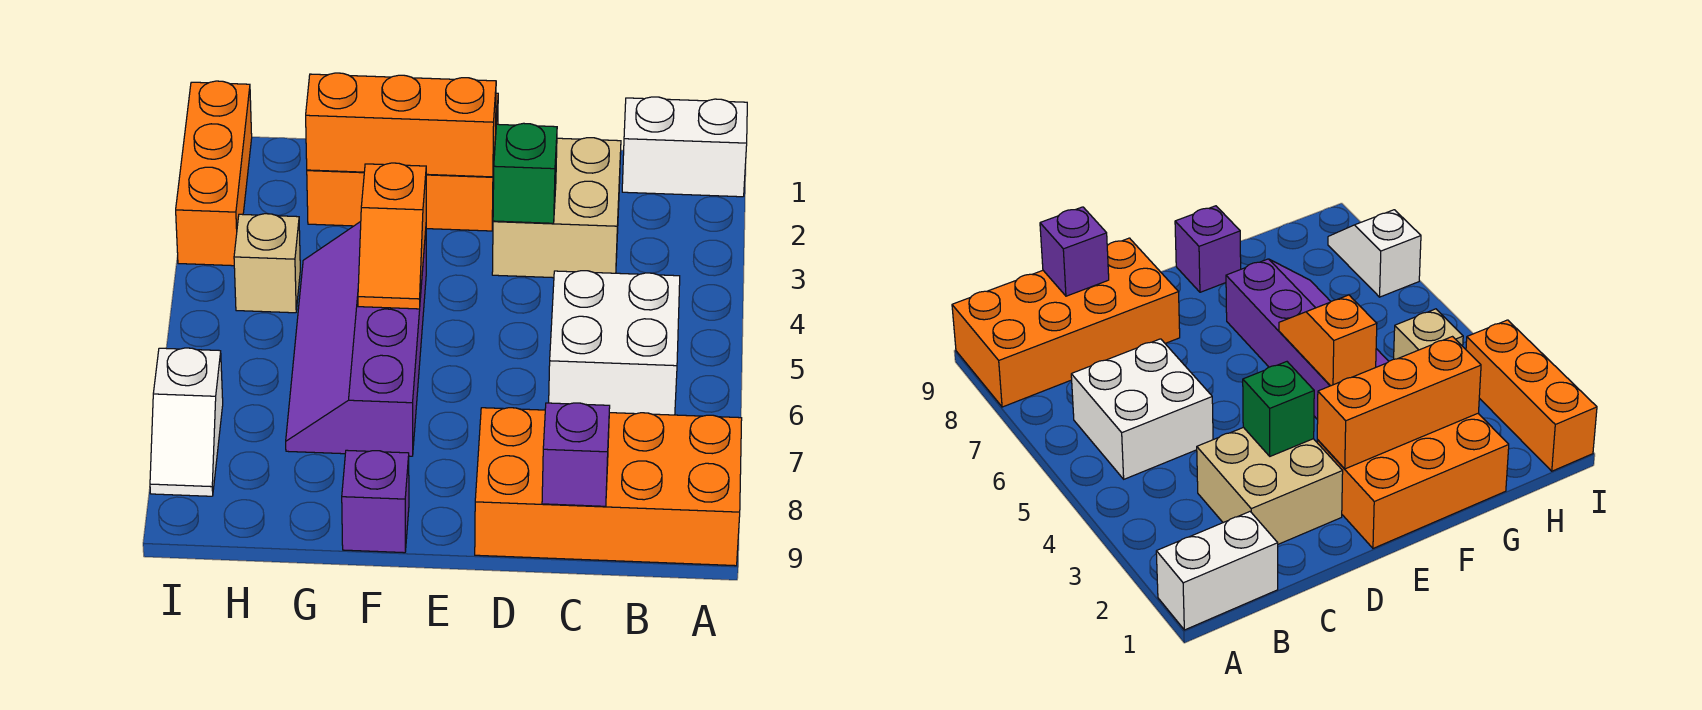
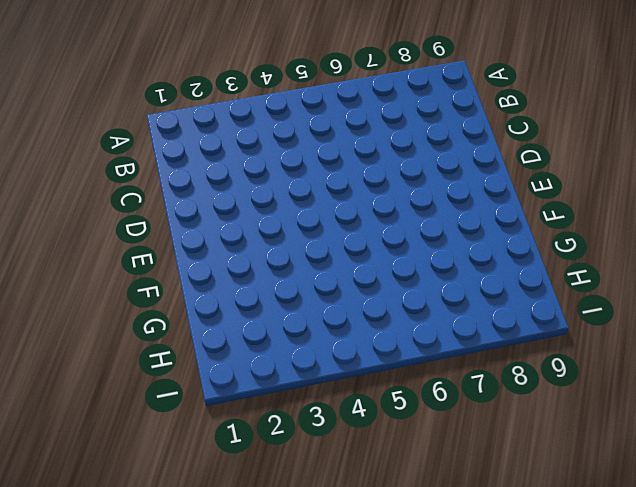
none -> white 1x2 brick [622,97,747,197]
none -> orange 2x4 brick [475,408,742,566]
none -> white 2x2 brick [549,271,680,415]

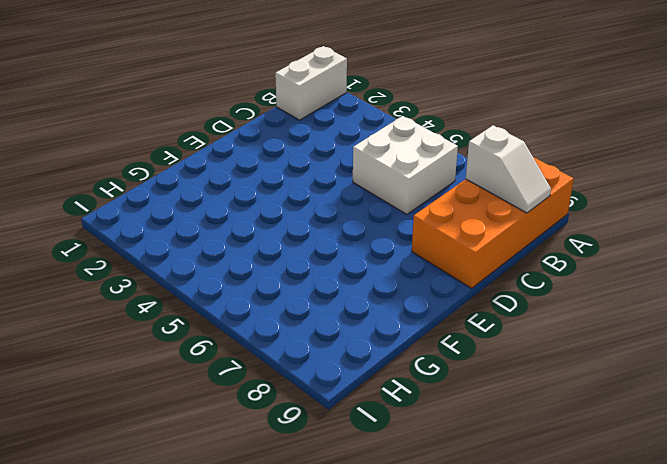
white 1x2 slope [466,125,551,213] -> white 1x2 slope moved to [150,348,223,496]
none -> tan 2x2 brick [492,138,621,278]
none -> orange 2x3 brick [307,93,498,231]
none -> purple 2x4 slope [286,222,426,456]

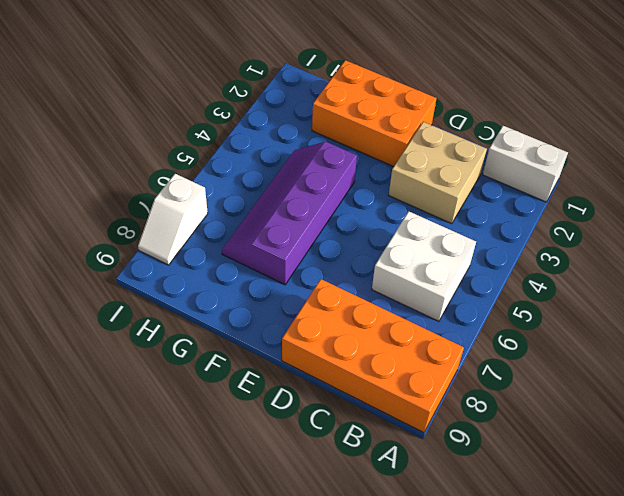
none -> purple 1x1 brick [342,450,409,553]
none -> tan 1x1 brick [234,214,300,313]
none -> orange 1x3 brick [176,81,252,266]

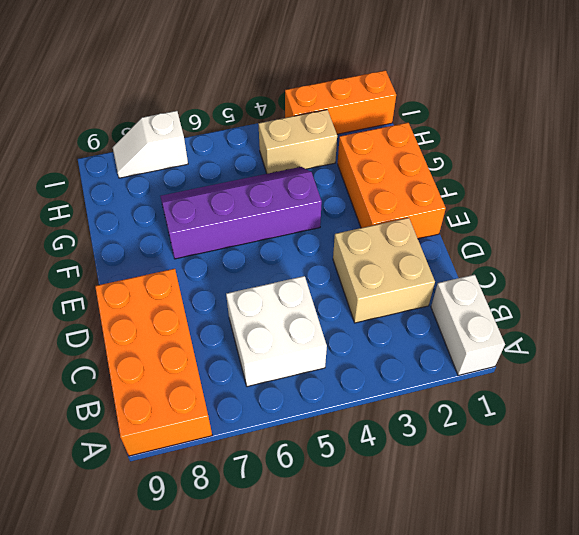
tan 1x2 brick [258,110,337,174] -> tan 1x1 brick [234,214,300,313]
none -> purple 1x1 brick [342,450,409,553]
none -> purple 1x1 brick [542,403,610,506]
none -> green 1x1 brick [493,123,557,223]

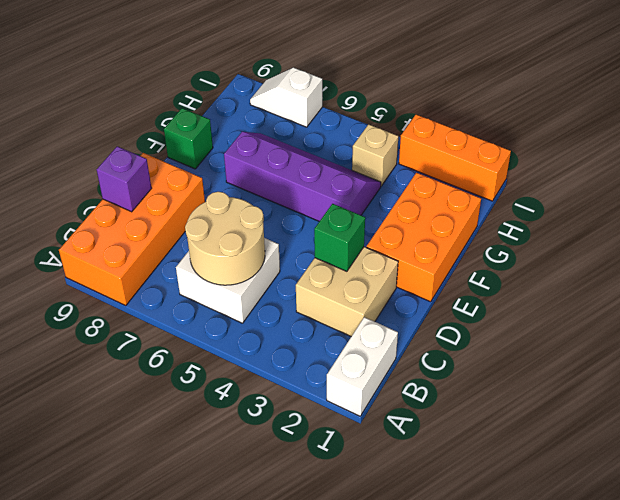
tan 2x2 round brick [185,192,265,285] -> none
green 1x1 brick [164,108,213,169] -> purple 1x1 brick [342,450,409,553]
none -> orange 1x3 brick [306,73,496,177]
none -> orange 1x2 slope [358,163,426,309]

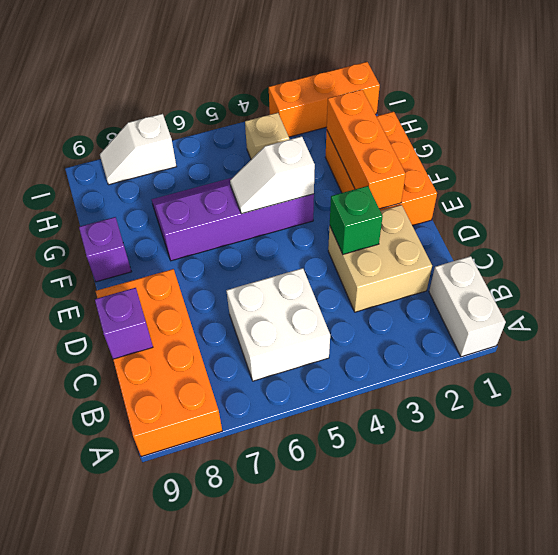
white 1x2 slope [230,136,315,214] -> orange 1x2 slope [358,163,426,309]

